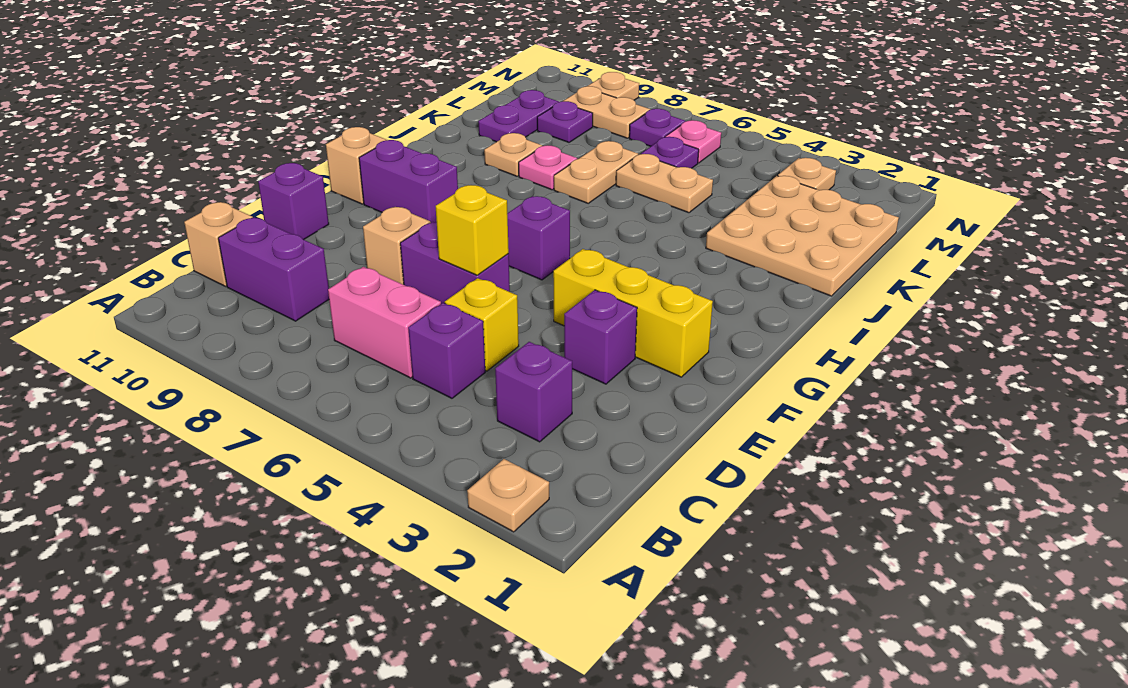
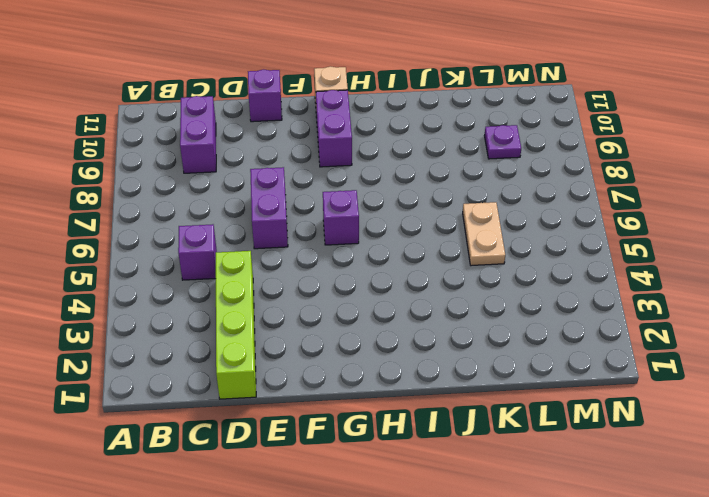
lime 1x4 brick [216,251,256,399] -> none
none -> tan 1x1 plate [467,459,549,532]
none -> purple 1x1 brick [495,342,572,442]
none -> pink 1x2 brick [328,267,441,378]

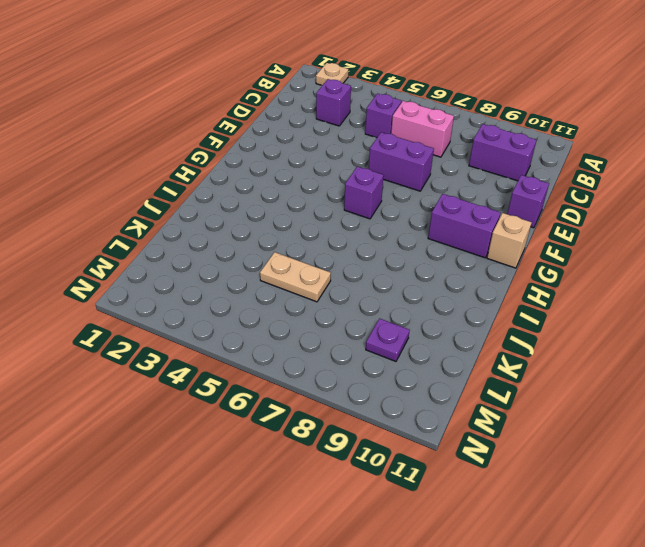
none -> tan 1x1 brick [184,202,253,286]
none -> yellow 1x1 brick [445,278,519,371]
none -> purple 1x1 brick [564,290,637,384]

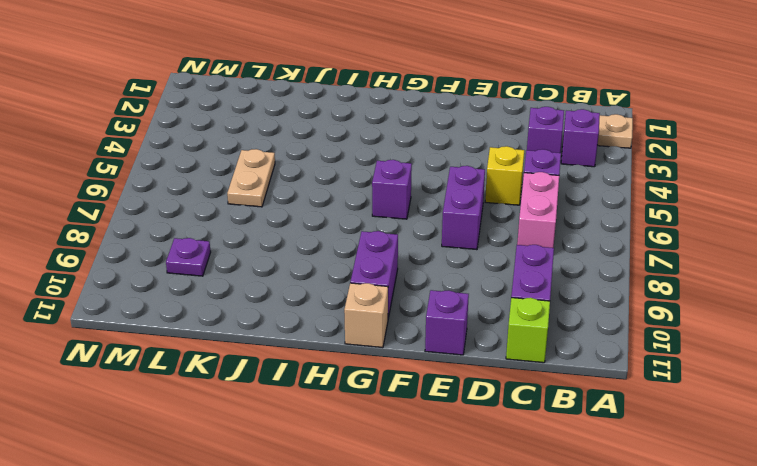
purple 1x1 brick [561,109,600,167] -> purple 1x1 brick moved to [564,290,637,384]
lime 1x1 brick [506,298,550,363] -> tan 1x1 brick [184,202,253,286]
none -> tan 1x1 brick [363,207,431,285]
none -> yellow 1x3 brick [553,249,713,377]
none -> tan 3x3 plate [706,176,899,296]

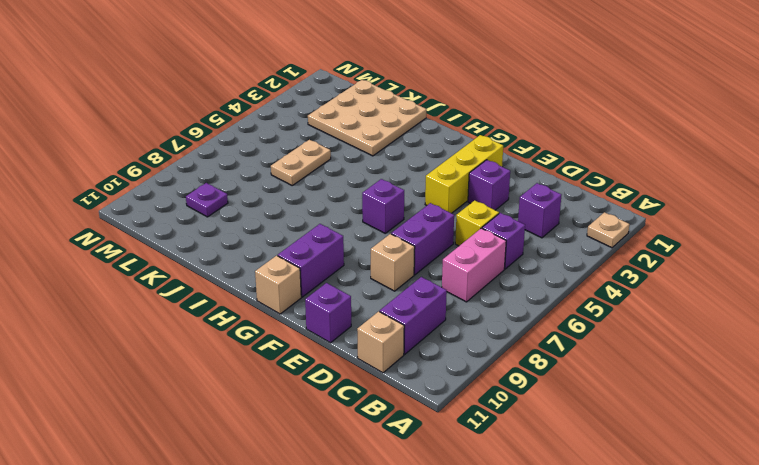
none -> tan 1x2 plate [554,141,638,203]
none -> pink 1x1 plate [519,145,577,190]
none -> tan 1x1 plate [484,133,542,176]

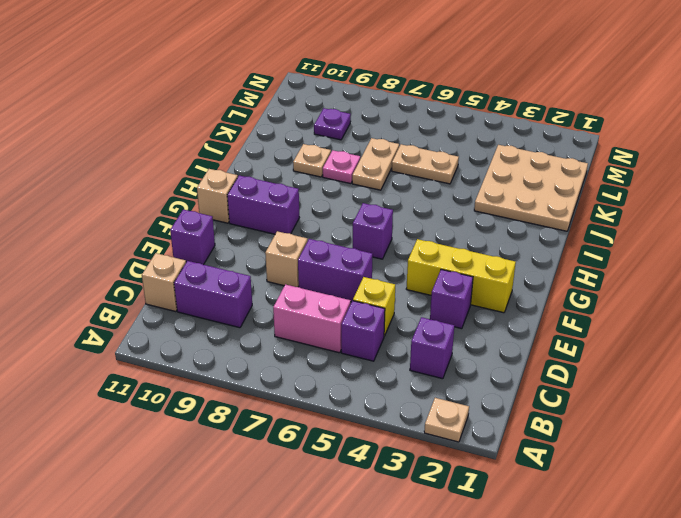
none -> purple 1x2 plate [478,90,559,142]
none -> purple 1x1 plate [641,137,699,168]
none -> tan 1x1 plate [778,158,836,190]

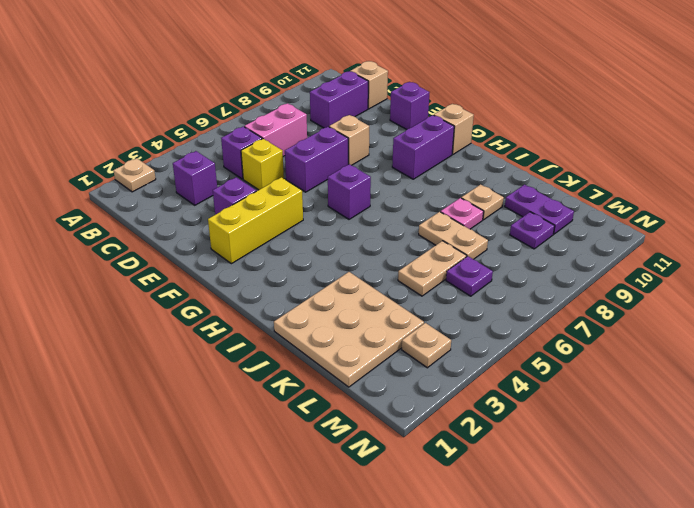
none -> pink 1x1 plate [665,120,721,163]
none -> purple 1x1 plate [629,109,685,146]
none -> tan 1x2 plate [564,86,650,138]

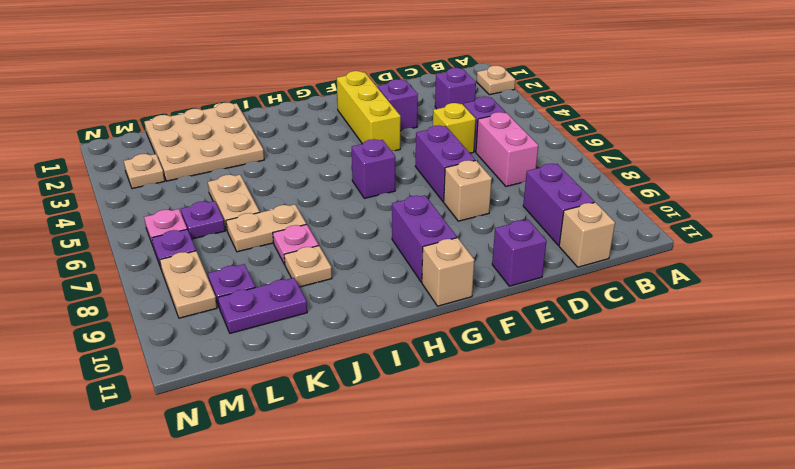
none -> tan 1x1 plate [588,72,639,100]
none -> yellow 1x1 brick [436,185,509,275]

